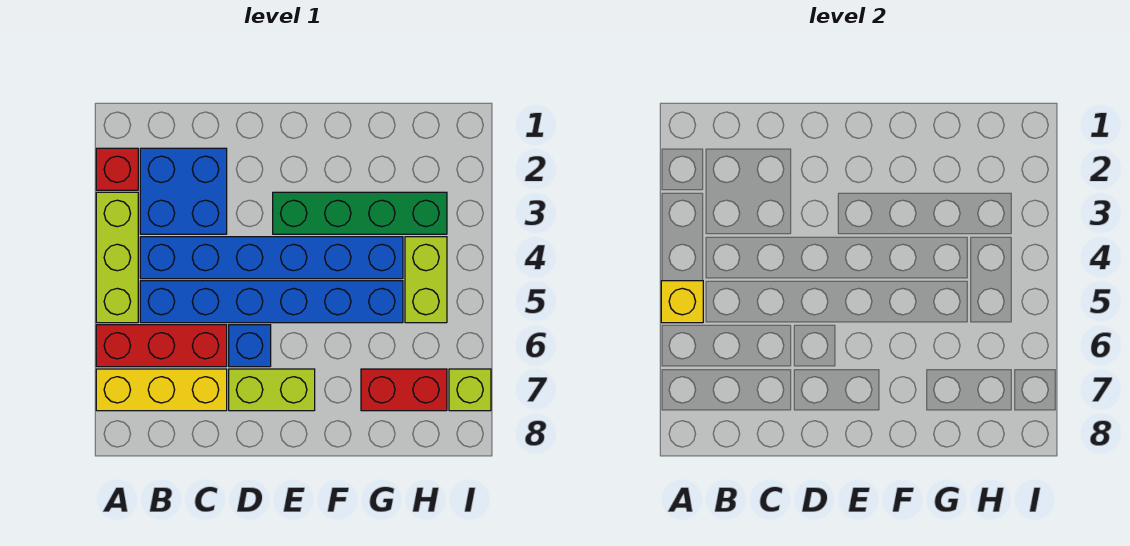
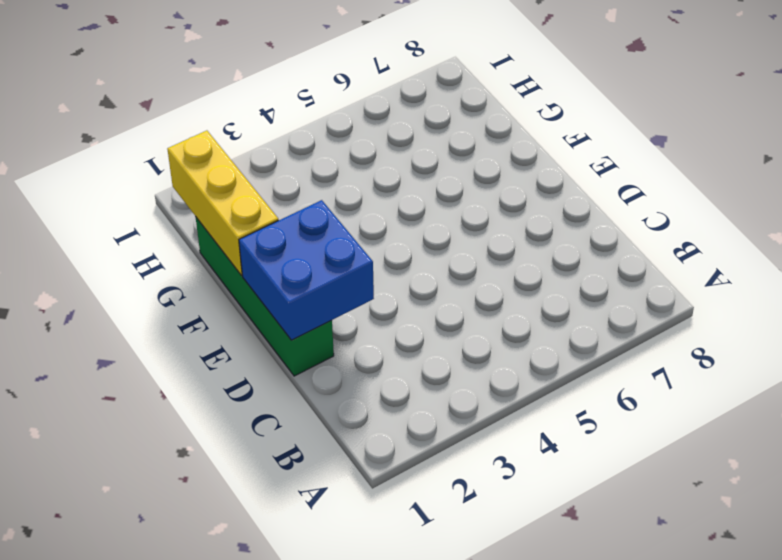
green 1x4 brick [196,218,334,376] -> green 1x4 brick moved to [273,192,447,234]
blue 2x2 brick [239,200,374,340] -> blue 2x2 brick moved to [140,148,227,234]
yellow 1x3 brick [167,131,279,276] -> yellow 1x3 brick moved to [96,369,227,411]
none -> red 1x1 brick [96,148,138,190]
none -> lime 1x3 brick [96,192,138,323]
none -> red 1x3 brick [96,325,227,367]

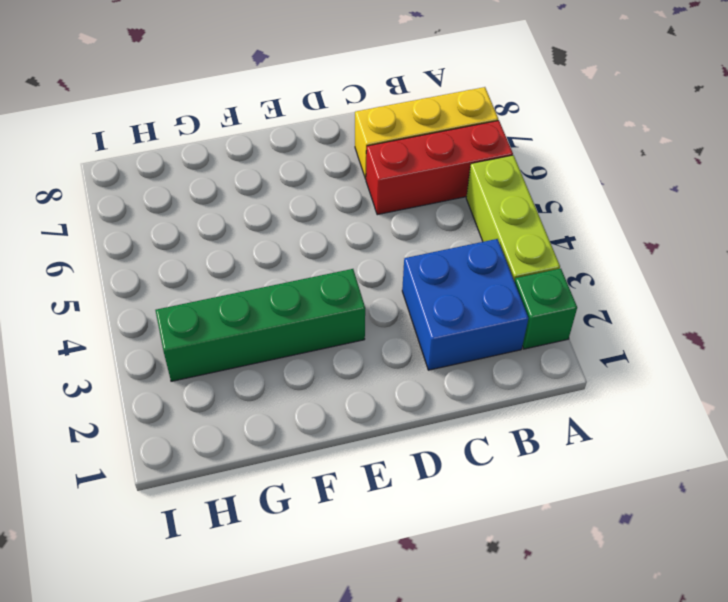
green 1x1 brick [515,269,577,349] -> red 1x1 brick [96,148,138,190]
none -> blue 1x6 brick [140,237,403,279]
none -> blue 1x6 brick [140,281,403,323]
none -> blue 1x1 brick [229,325,271,367]

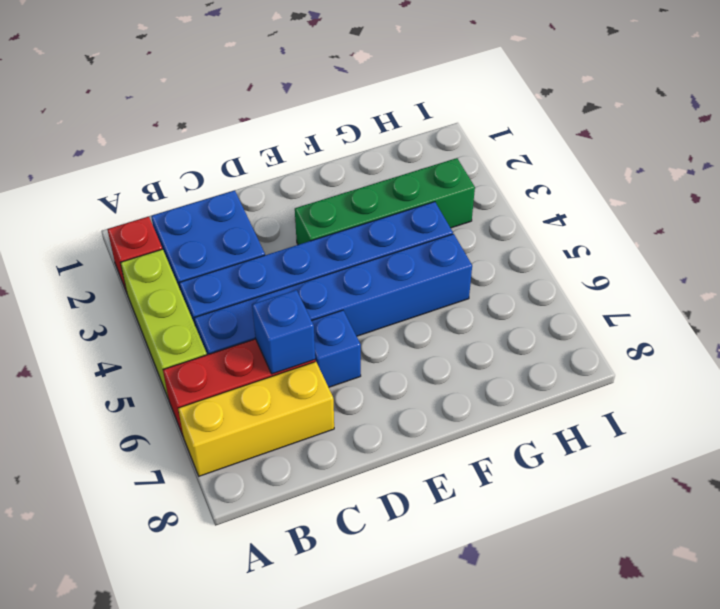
blue 1x1 brick [252,290,315,374] -> none
none -> lime 1x2 brick [229,369,315,411]
none -> red 1x2 brick [361,369,447,411]
none -> lime 1x2 brick [405,237,447,323]

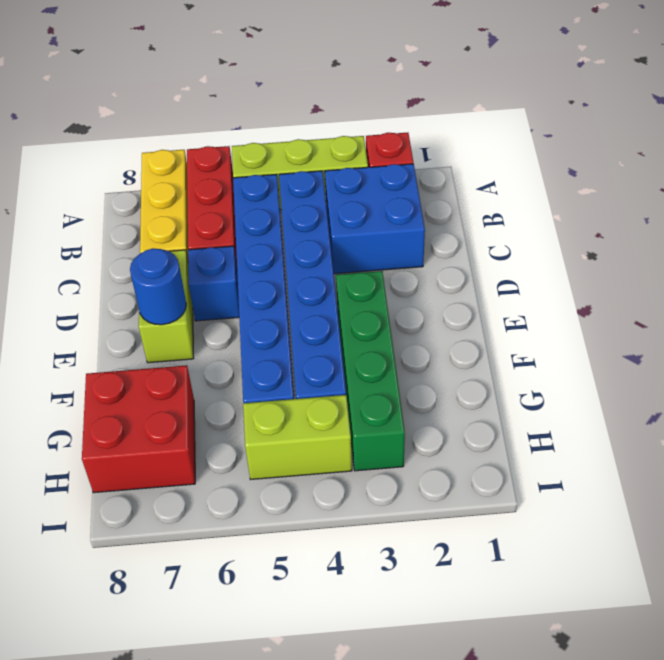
blue 1x1 round brick [130,248,186,325] -> none
red 2x2 brick [82,365,195,493] -> red 1x2 brick [361,369,447,411]
none -> lime 1x1 brick [449,369,491,411]
none -> yellow 1x1 brick [661,281,703,323]

